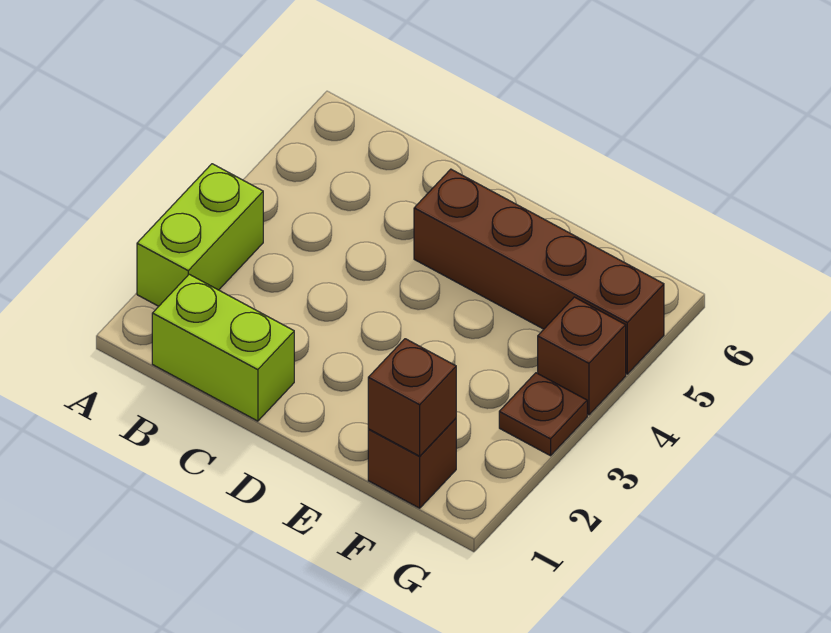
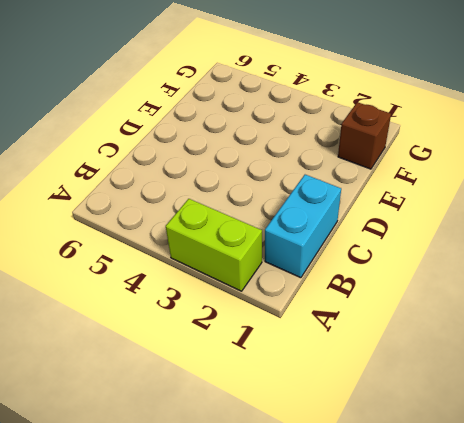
cyan 1x2 brick [265,175,341,278] -> lime 1x2 brick [152,274,294,421]
none -> brown 1x4 brick [414,169,664,374]
none -> brown 1x1 plate [499,373,587,456]

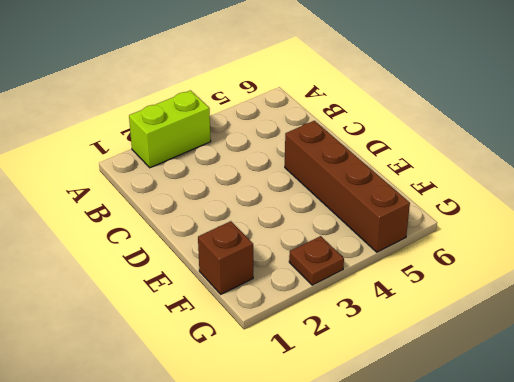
none -> lime 1x2 brick [152,274,294,421]
none -> brown 1x1 brick [538,297,626,415]

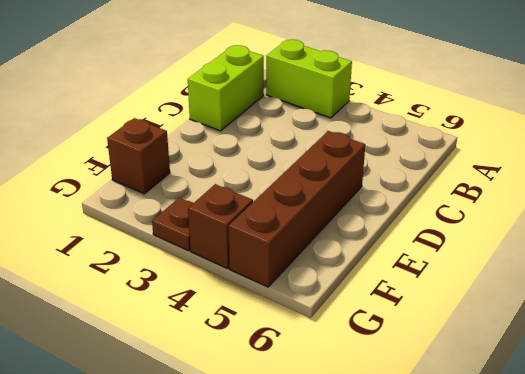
none -> brown 1x1 brick [368,339,456,456]

